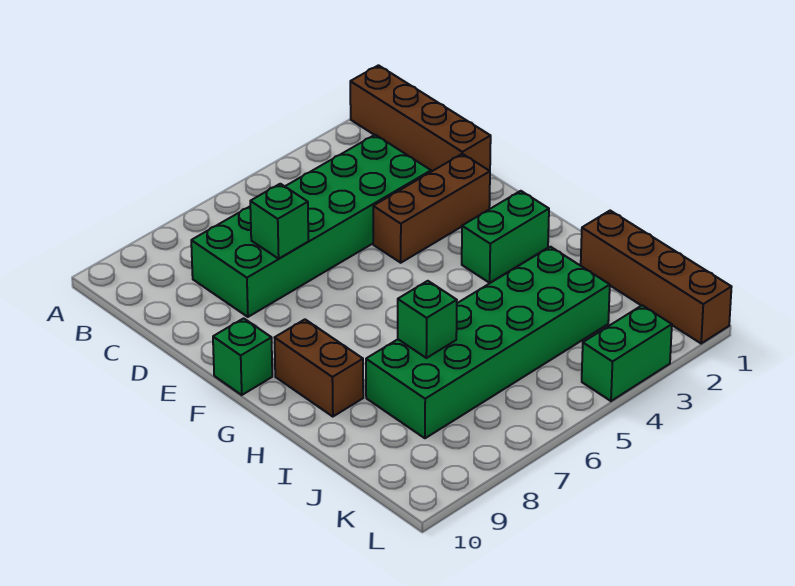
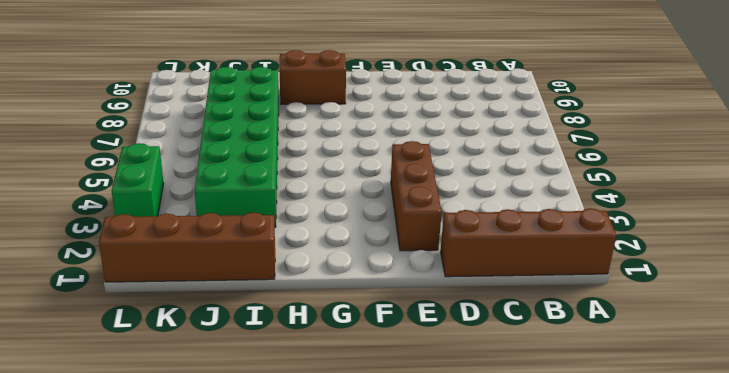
none -> green 2x6 brick [191,135,431,317]
none -> green 1x1 brick [213,318,272,395]

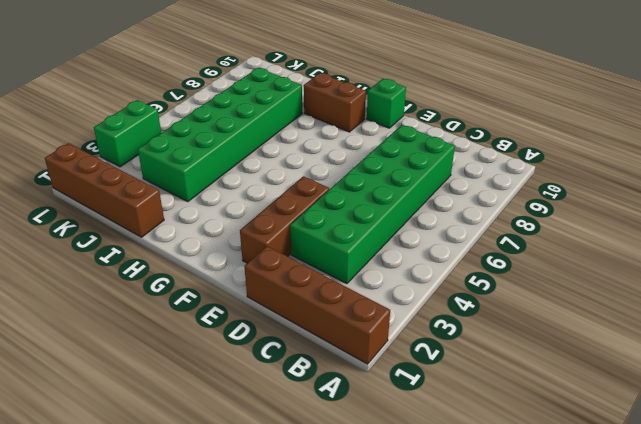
none -> green 1x2 brick [462,191,549,283]
none -> green 1x1 brick [250,184,308,259]

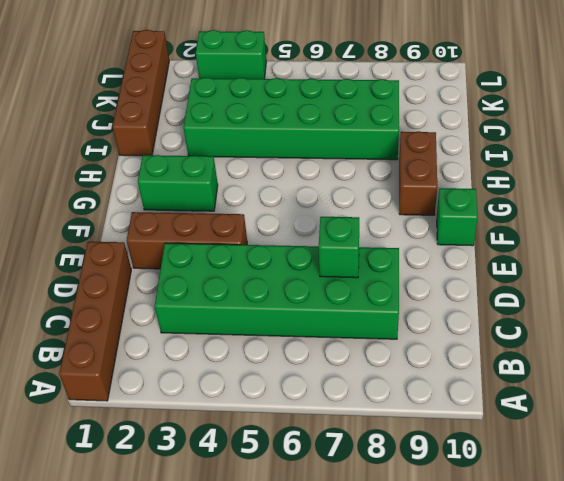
none -> green 1x1 brick [398,281,457,358]

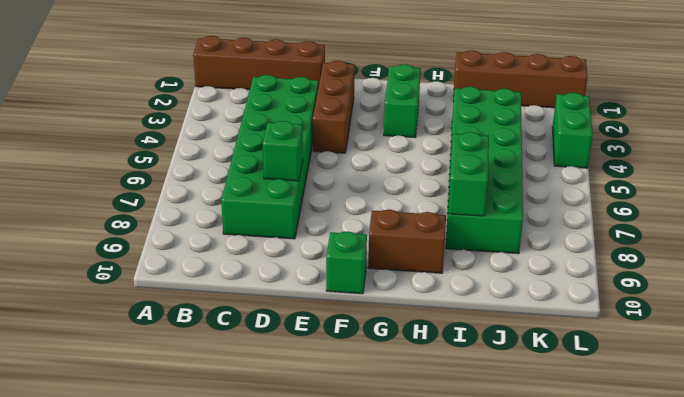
green 1x2 brick [448,132,489,216] -> green 1x1 brick [398,281,457,358]

